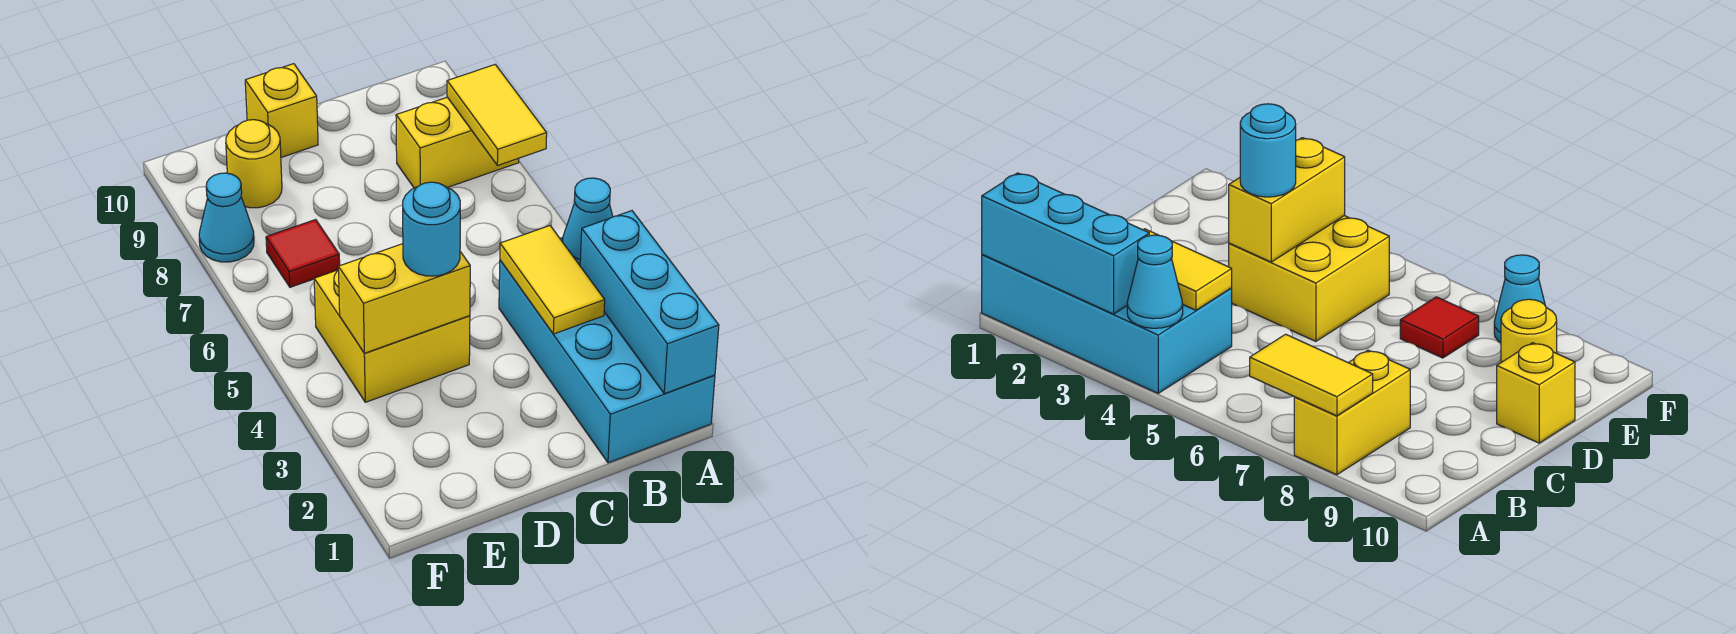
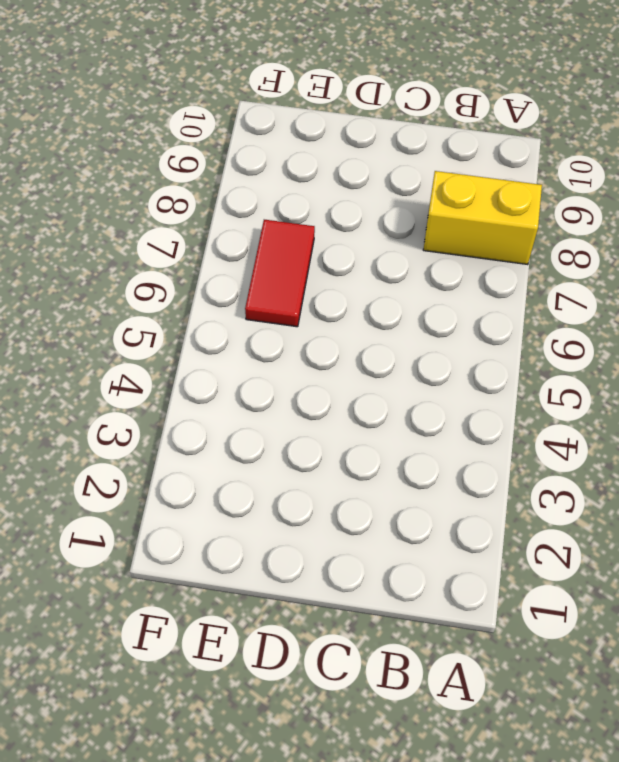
red 1x2 tile [245,220,315,327] -> red 1x1 tile [266,220,340,287]
none -> cyan 2x4 brick [499,238,715,463]
none -> yellow 2x2 brick [314,270,470,402]
none -> yellow 1x1 brick [245,64,318,157]

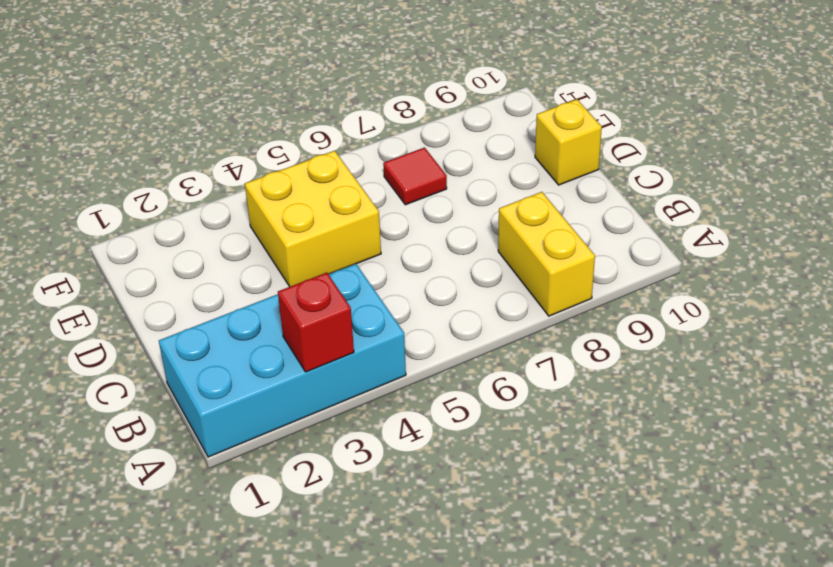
red 1x1 brick [278,273,354,372] -> cyan 1x3 brick [580,211,719,394]
none -> yellow 1x1 round brick [226,120,282,208]
none -> cyan 1x1 cone [199,173,254,262]
none -> cyan 1x1 cone [563,178,613,265]

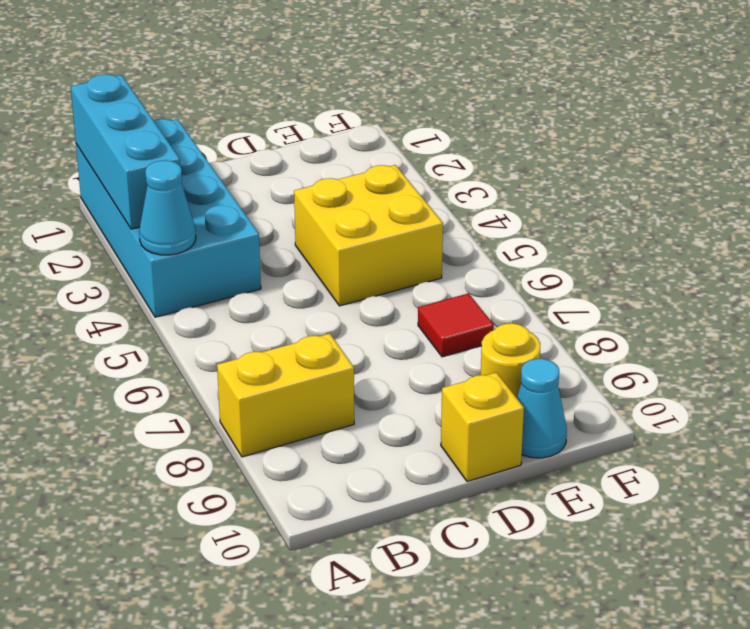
cyan 1x1 cone [517,359,567,458] -> cyan 1x1 cone moved to [199,173,254,262]
none -> yellow 1x2 tile [447,65,547,166]
none -> yellow 1x2 tile [500,226,605,334]
none -> yellow 1x2 brick [338,244,470,353]

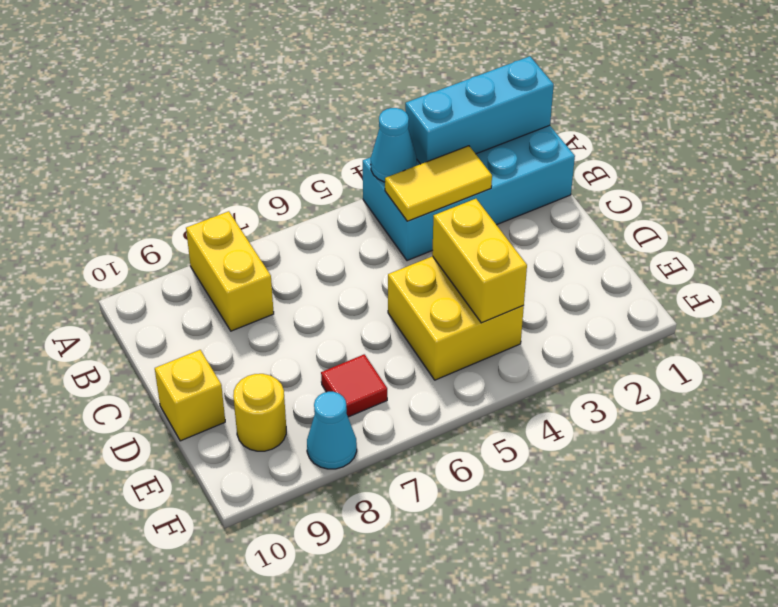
none -> yellow 1x2 tile [447,65,547,166]
none -> cyan 1x1 round brick [403,182,460,276]

